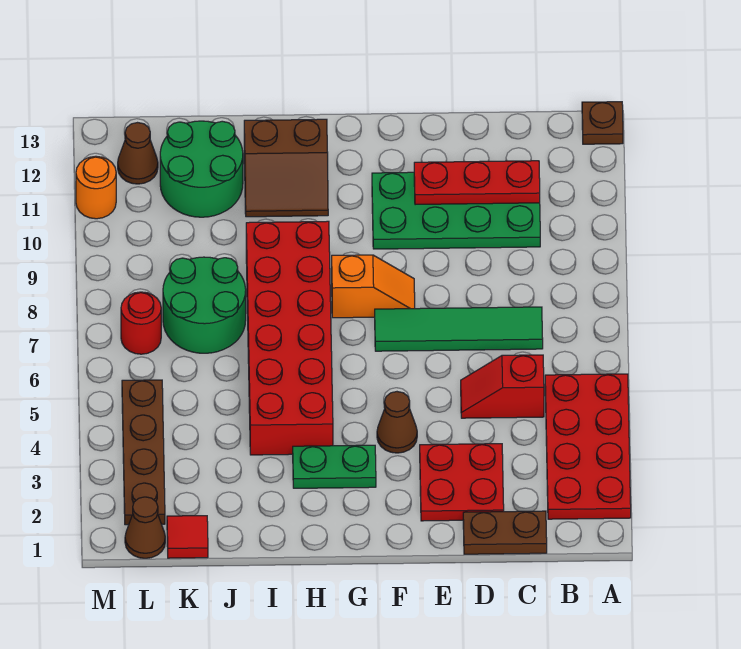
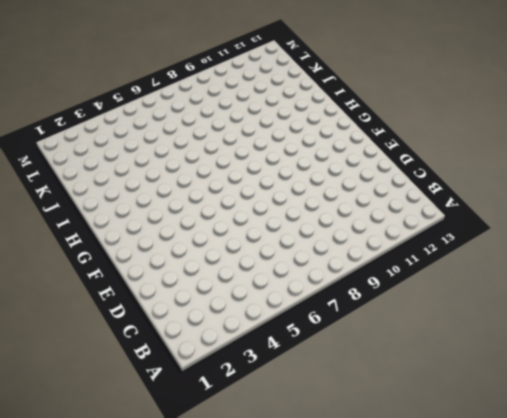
none -> red 2x4 plate [545,374,631,519]
none -> brown 1x1 plate [582,102,623,144]
none -> brown 1x2 plate [463,511,547,554]

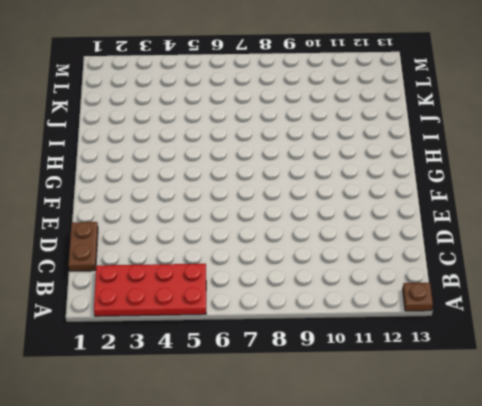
none -> red 1x2 slope [461,355,544,418]
none -> green 1x4 tile [375,307,543,351]
none -> green 2x4 plate [372,172,540,249]

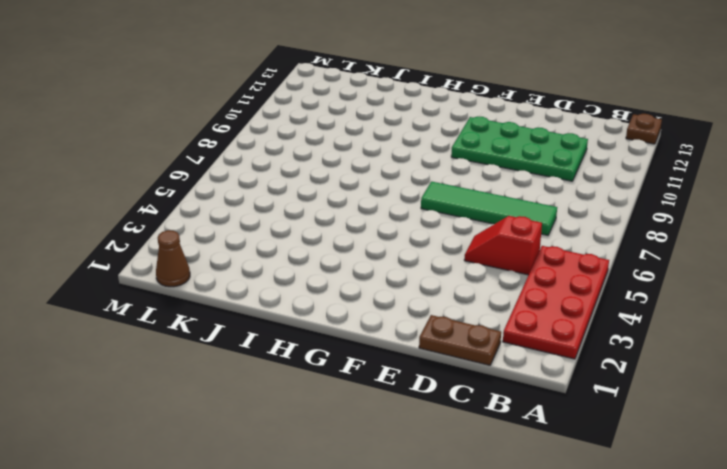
none -> red 2x2 plate [420,444,504,521]
none -> brown 1x1 cone [377,392,417,453]
none -> orange 1x2 slope [332,255,415,318]

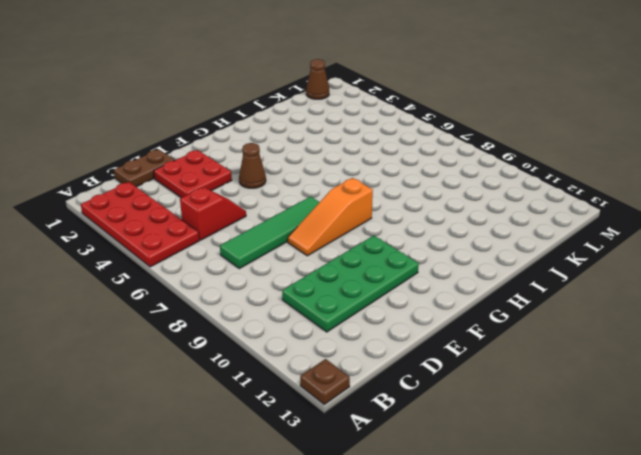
orange 1x3 slope [288,178,373,256] -> orange 1x2 slope [332,255,415,318]
none -> green 1x2 plate [293,445,376,488]
none -> red 2x6 brick [246,221,333,455]
none -> brown 2x2 slope [244,119,328,217]

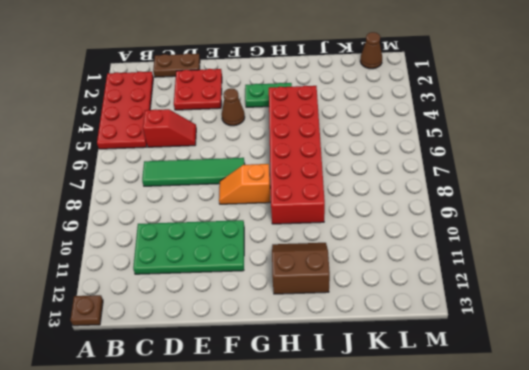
none -> green 2x2 round brick [163,257,246,353]
none -> green 2x2 round brick [160,121,243,217]
none -> red 1x1 tile [167,516,208,558]

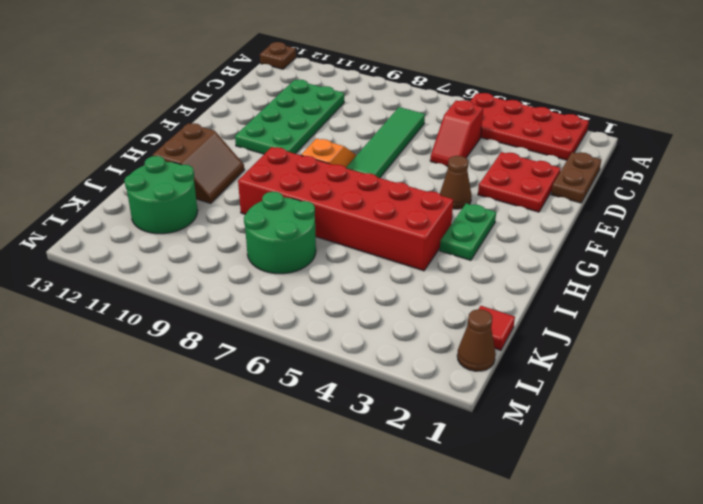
none -> brown 1x4 plate [122,380,165,525]
none -> red 1x1 round brick [121,292,161,354]
none -> brown 1x1 cone [118,123,158,184]

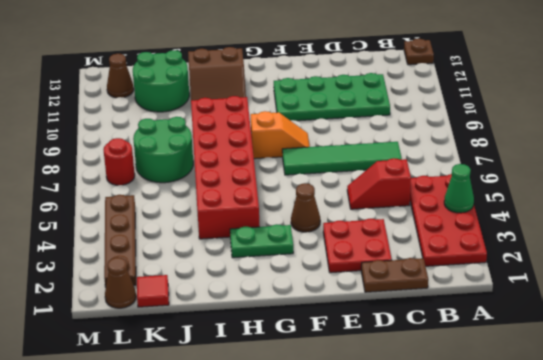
green 1x1 cone [444,164,474,213] -> none
none -> orange 1x1 round brick [76,156,116,219]
none -> red 1x3 plate [414,161,540,205]

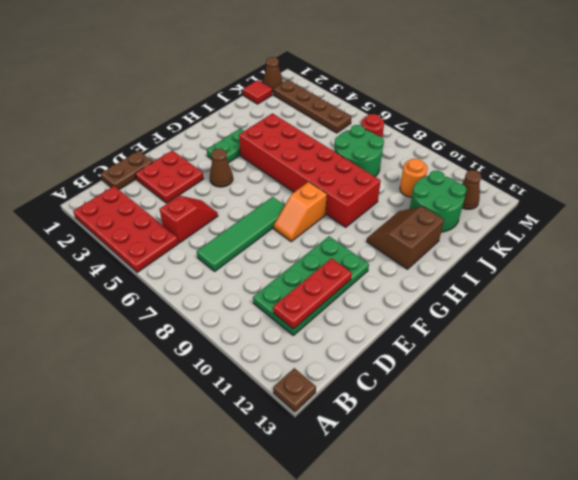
orange 1x1 round brick [400,159,428,197] -> orange 1x1 round brick moved to [76,156,116,219]

